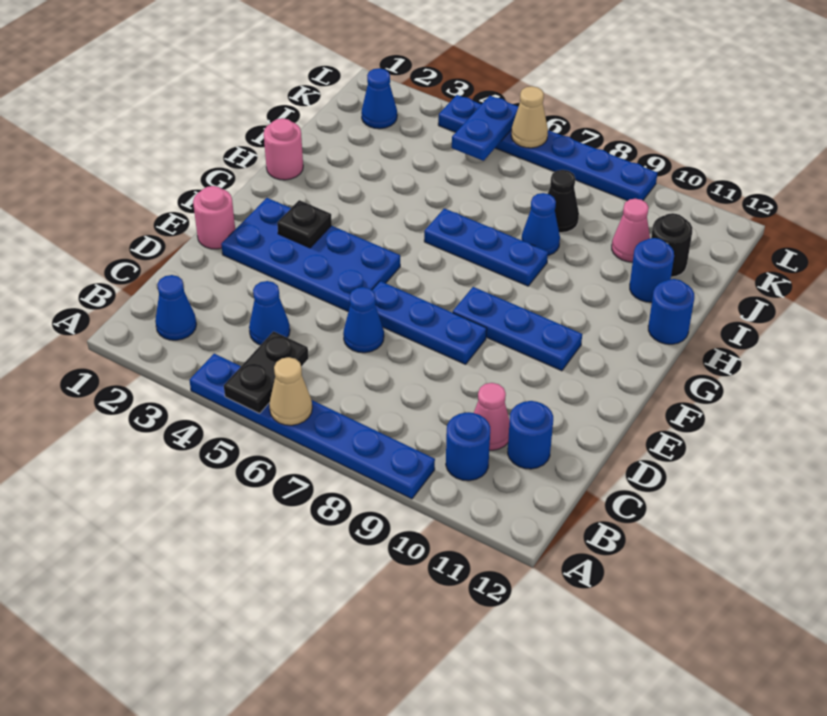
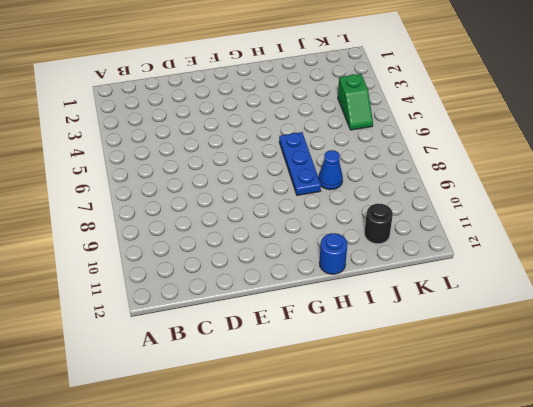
green 1x2 slope [338,74,373,130] -> none
none -> blue 1x6 plate [189,354,435,499]
none -> blue 1x1 cone [155,275,196,340]
none -> blue 1x1 round brick [446,412,490,481]

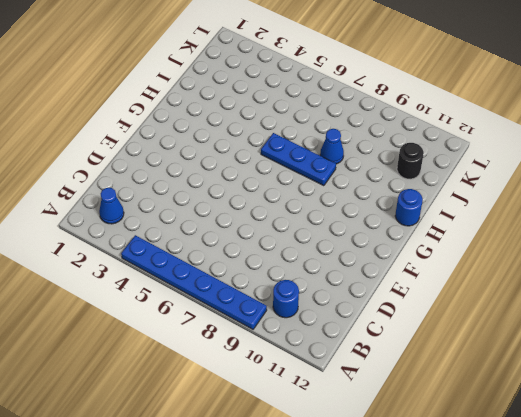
none -> blue 1x1 cone [249,281,290,345]
none -> pink 1x1 cone [474,383,510,450]
none -> blue 1x1 round brick [508,401,553,469]

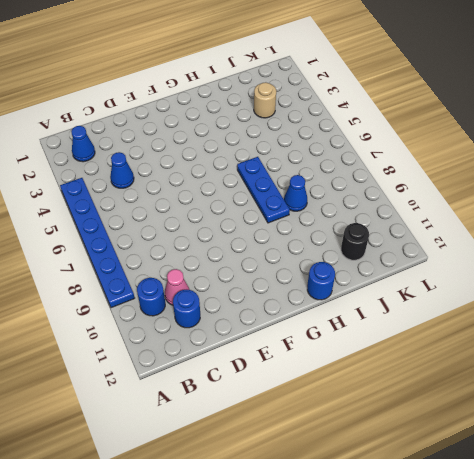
tan 1x1 round brick [254,82,276,118] -> none
none -> blue 1x1 cone [343,287,384,353]
none -> pink 1x1 round brick [193,186,235,249]
none -> blue 2x4 plate [221,198,400,312]

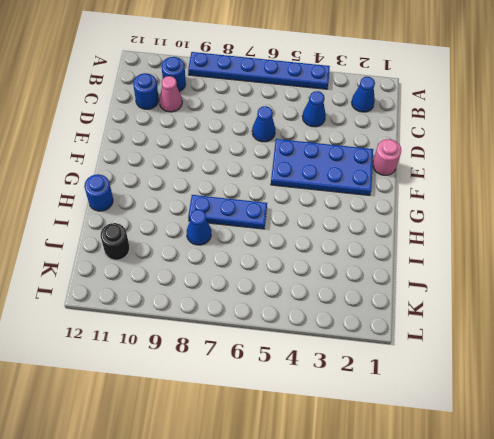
none -> blue 1x3 plate [372,281,487,364]
none -> blue 1x3 plate [453,287,582,371]
none -> pink 1x1 round brick [264,118,303,180]

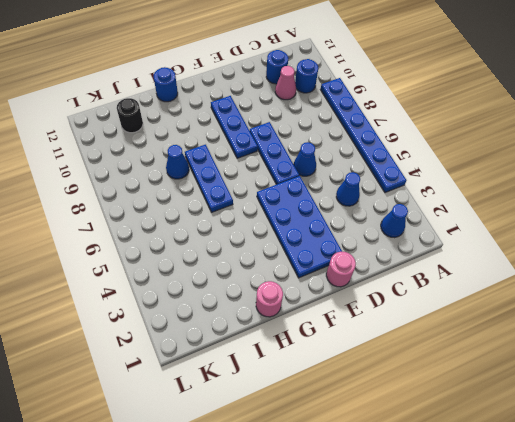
none -> blue 1x1 round brick [630,238,674,302]
none -> black 1x1 cone [548,170,579,233]
none -> pink 1x1 cone [612,199,650,262]

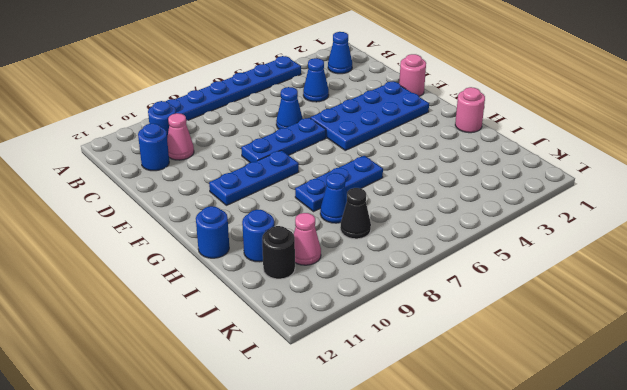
none -> blue 1x1 cone [361,68,397,129]
none -> blue 1x6 plate [438,95,657,201]
none -> black 1x2 plate [224,331,308,413]

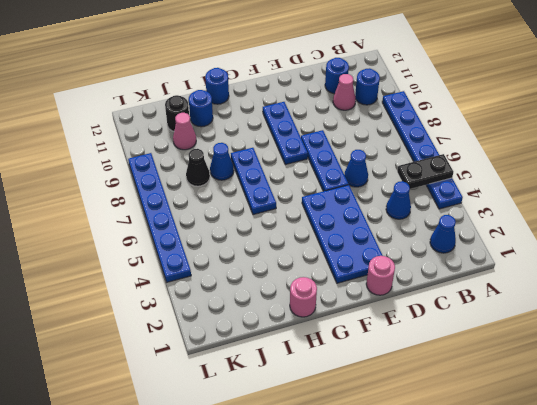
none -> blue 1x1 cone [361,68,397,129]
none -> tan 1x1 cone [269,357,312,425]
none -> black 1x1 plate [277,200,332,248]

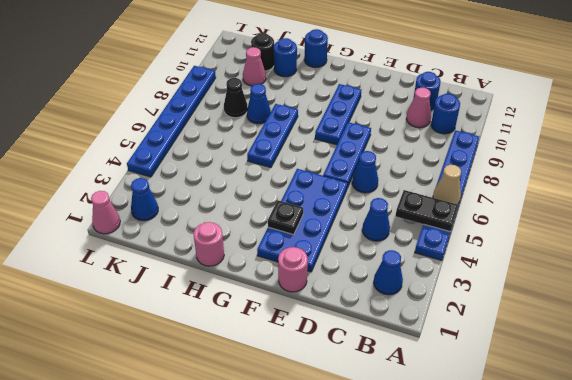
pink 1x1 cone [91,191,120,234] -> none
none -> blue 1x2 plate [452,96,518,161]
none -> tan 1x1 cone [511,86,548,148]

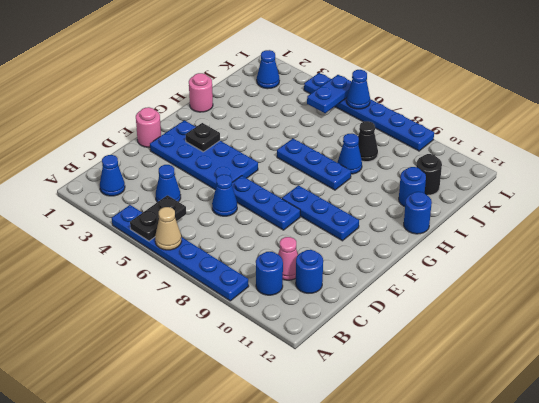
blue 1x1 cone [347,70,370,109] -> tan 1x1 cone [511,86,548,148]
none -> pink 1x1 cone [612,199,650,262]

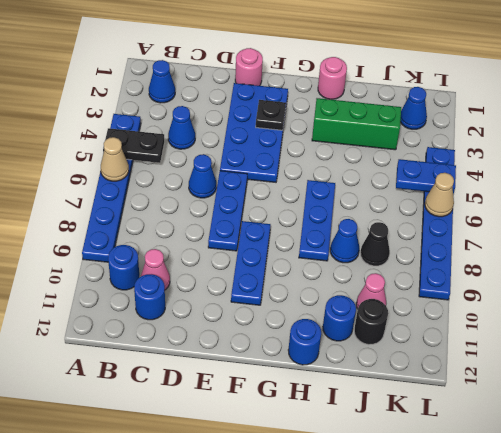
green 1x3 brick [312,98,401,150] -> none

